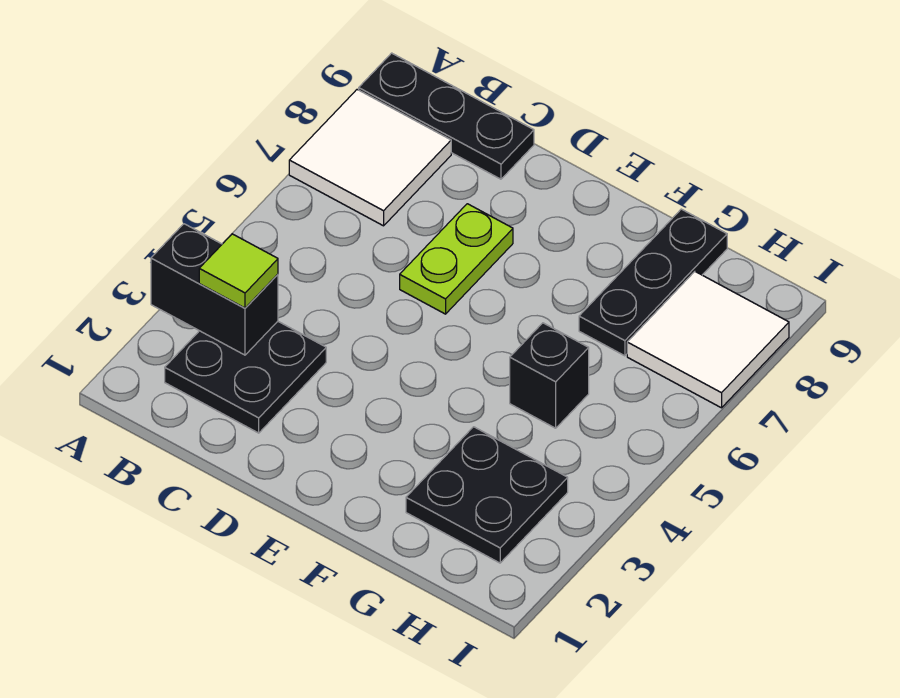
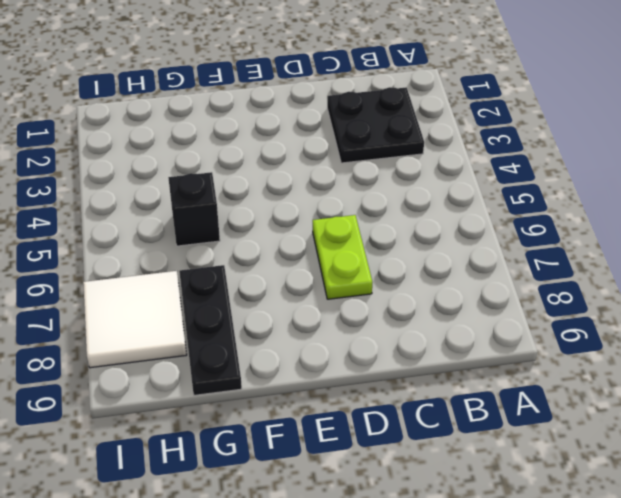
none -> white 2x2 tile [289,90,451,226]
none -> black 1x3 plate [359,53,534,179]

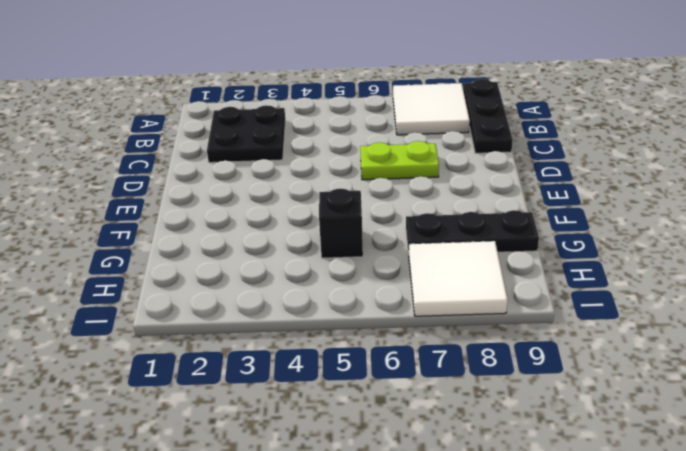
none -> black 2x2 plate [406,427,568,563]
none -> black 1x2 brick [151,224,278,355]

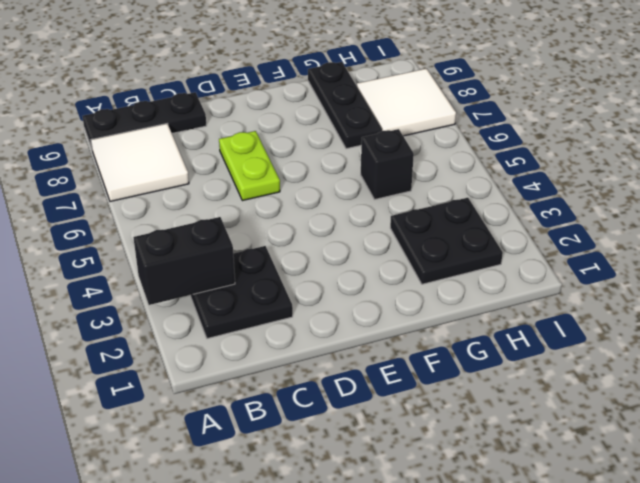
none -> lime 1x1 tile [199,234,278,308]

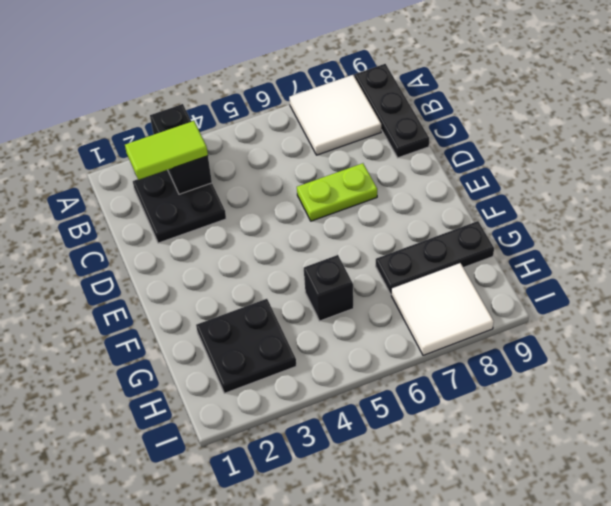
lime 1x2 tile [125,121,208,180] -> lime 1x1 tile [199,234,278,308]

